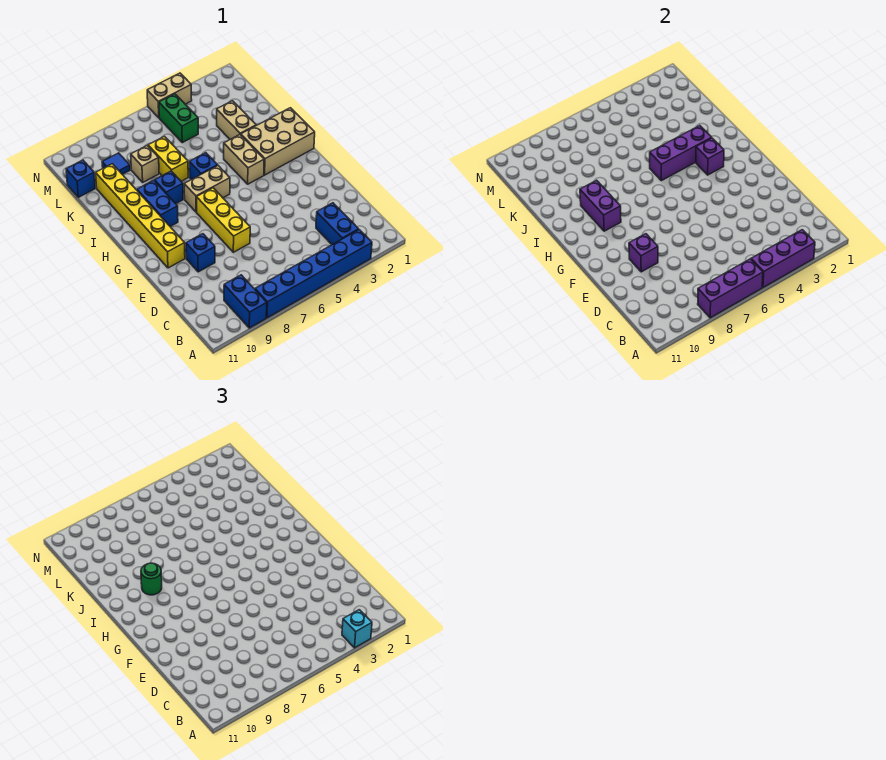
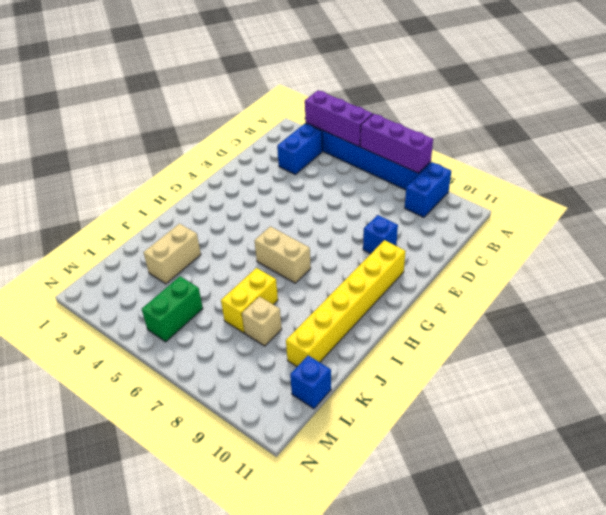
none -> yellow 1x3 brick [197,188,250,252]
none -> tan 2x3 brick [241,108,315,175]
none -> tan 1x2 brick [224,135,264,184]

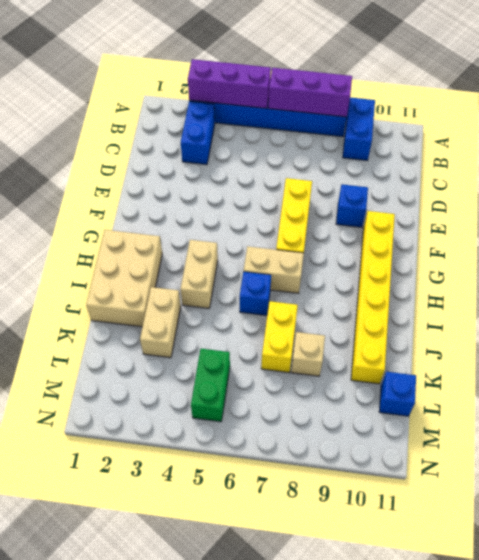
tan 2x3 brick [86,230,162,327] -> tan 2x3 brick turned to [241,108,315,175]
none -> blue 1x2 brick [137,180,178,226]
none -> blue 1x1 brick [155,171,183,204]
none -> blue 1x1 tile [102,153,130,174]

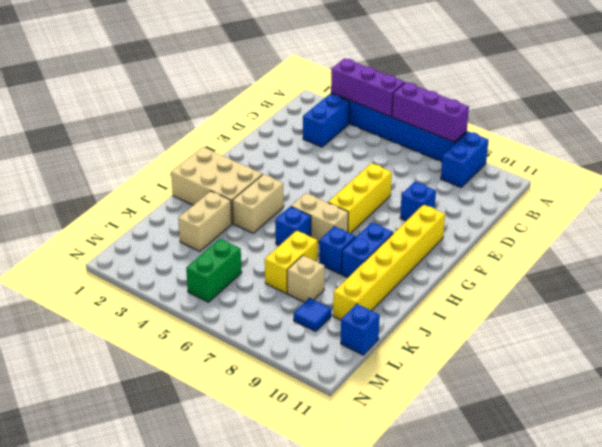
none -> tan 1x2 brick [147,73,192,118]
none -> purple 1x1 brick [629,234,658,272]
none -> purple 1x1 brick [696,138,724,175]

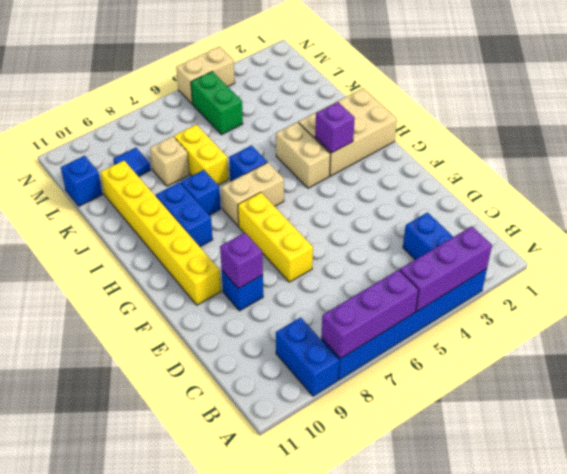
none -> tan 1x2 brick [217,101,256,139]
none -> purple 1x2 brick [580,180,621,231]
none -> purple 1x3 brick [650,126,712,181]

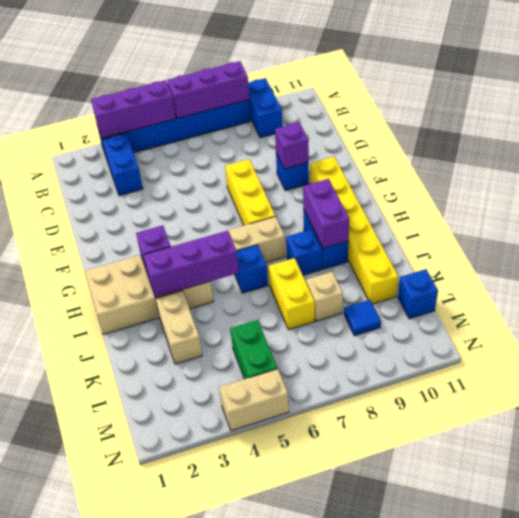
none -> cyan 1x1 brick [342,610,372,648]
none -> green 1x1 round brick [141,563,162,595]

